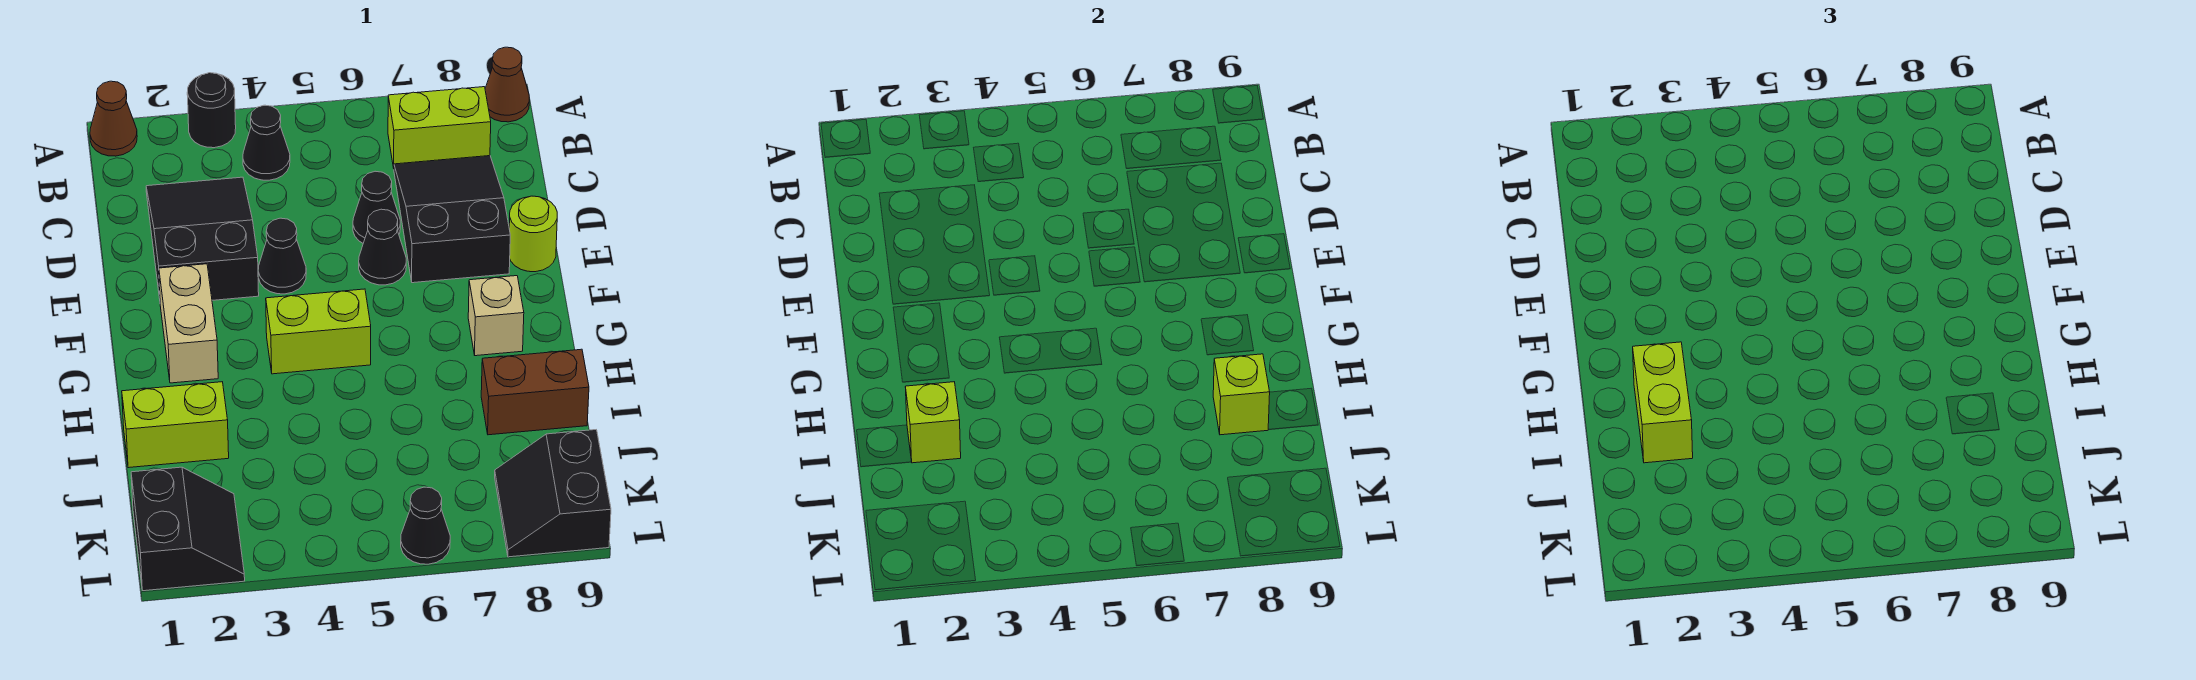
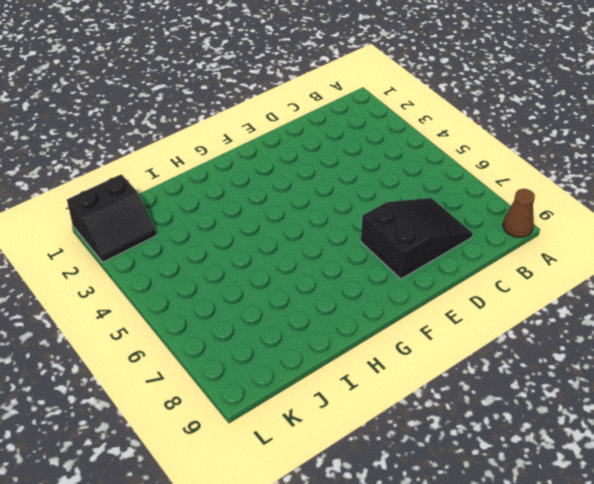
none -> brown 1x1 cone [90,81,137,156]
none -> black 1x1 round brick [187,73,236,148]
none -> black 1x1 cone [243,105,290,180]

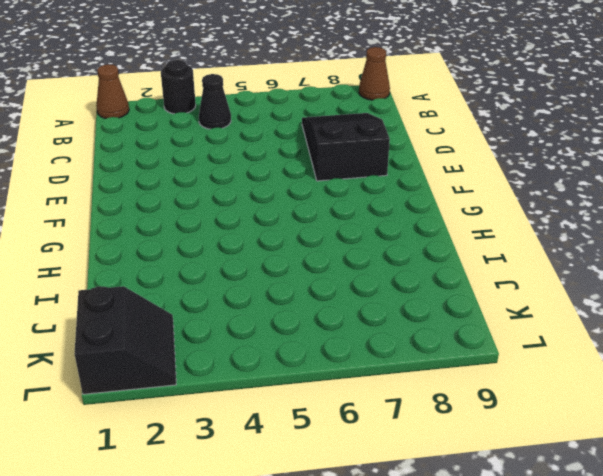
none -> lime 1x2 brick [388,87,491,168]
none -> black 2x3 slope [146,177,259,300]
none -> black 1x1 cone [353,171,400,243]

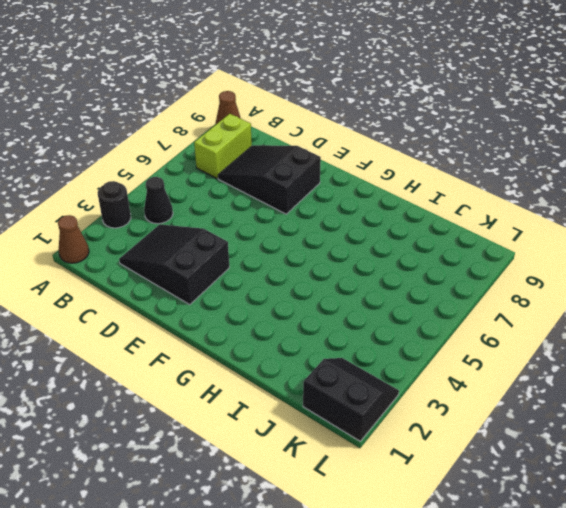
none -> black 1x1 cone [353,171,400,243]
none -> black 1x1 cone [258,218,306,294]
none -> black 1x1 cone [359,209,406,285]

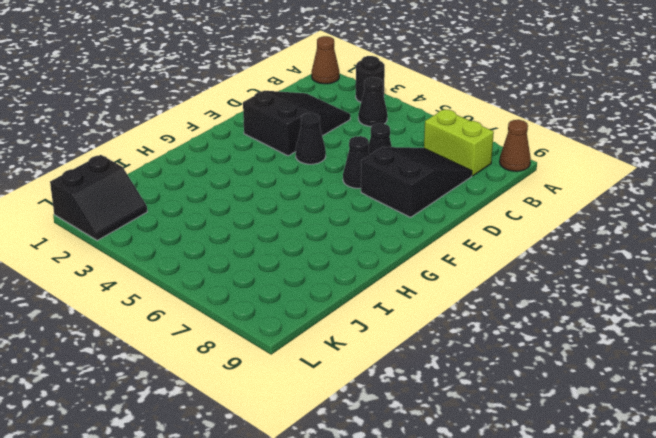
none -> lime 1x1 round brick [509,196,557,272]
none -> tan 1x2 brick [159,264,218,383]
none -> lime 1x2 brick [266,289,371,374]

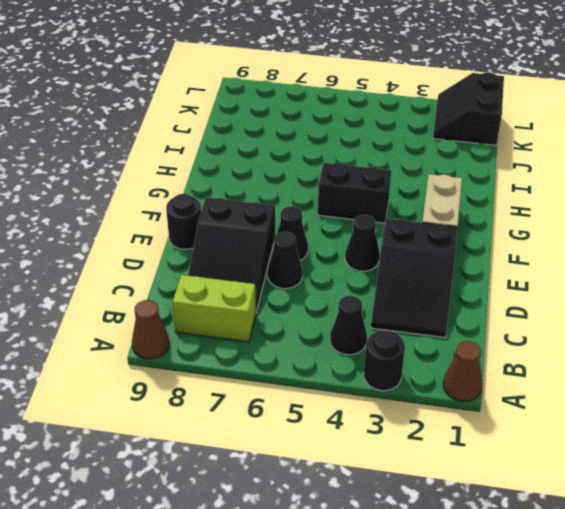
black 1x1 round brick [166,194,201,249] -> lime 1x1 round brick [509,196,557,272]
black 1x2 brick [318,163,391,223] -> lime 1x2 brick [266,289,371,374]
none -> tan 1x1 brick [468,276,524,356]
none -> lime 1x2 brick [122,382,229,468]
none -> brown 1x2 brick [481,349,589,435]

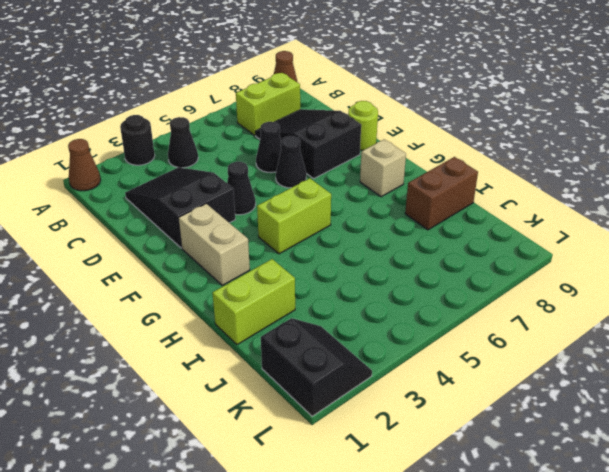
none -> black 2x2 slope [495,430,611,557]
none -> black 1x1 cone [401,487,450,564]
none -> lime 1x1 brick [905,382,961,463]

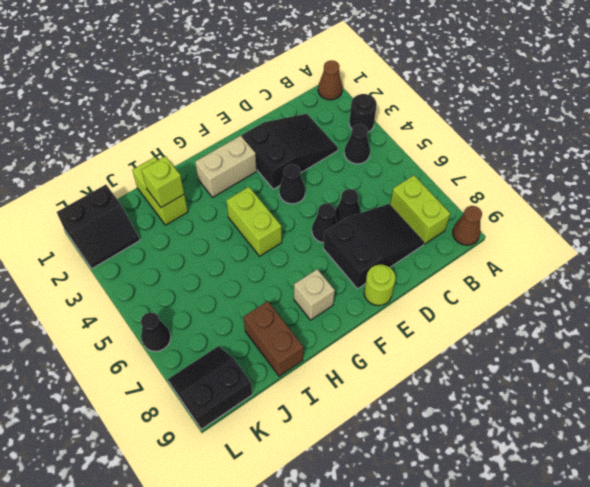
none -> lime 1x1 brick [1213,354,1270,435]
none -> lime 1x2 brick [1633,342,1693,463]

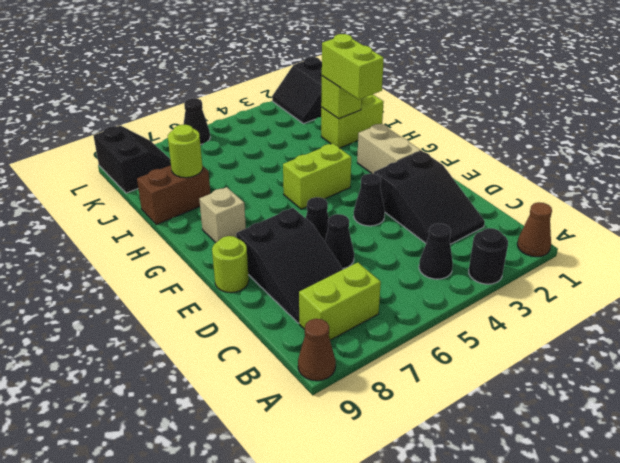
lime 1x1 round brick [168,125,203,178] -> lime 1x1 brick [1213,354,1270,435]

